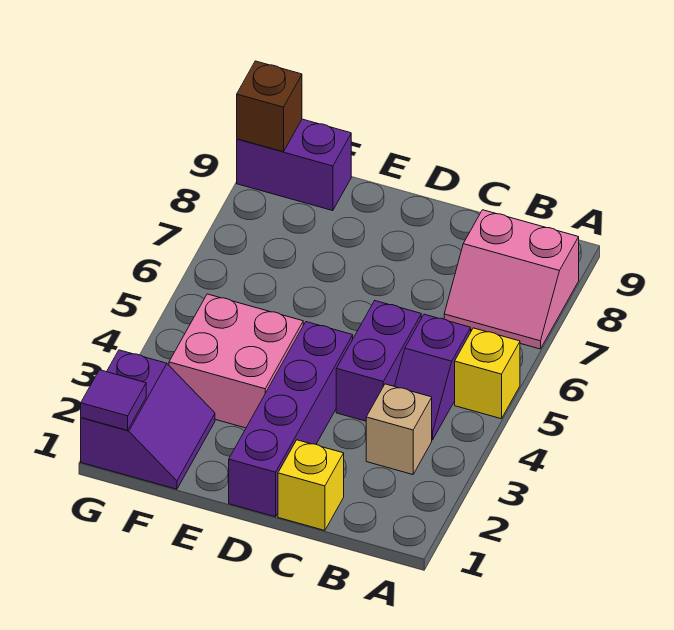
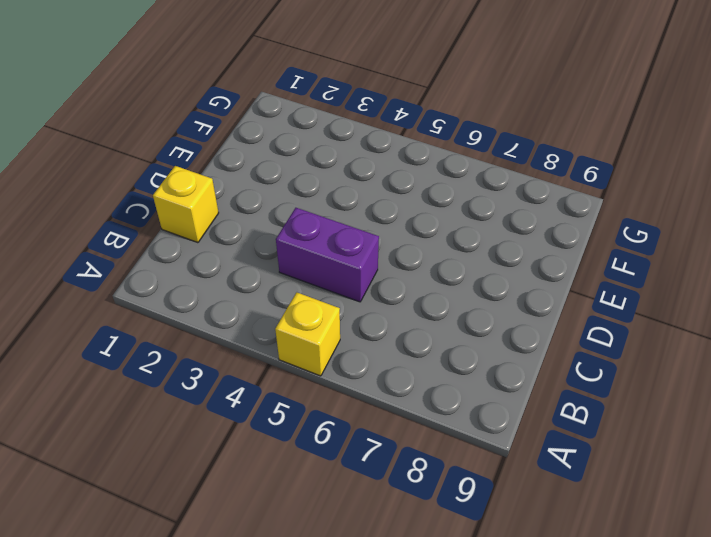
none -> pink 2x2 slope [444,210,579,349]
none -> tan 1x1 brick [366,384,432,475]
none -> purple 1x2 slope [395,314,471,440]

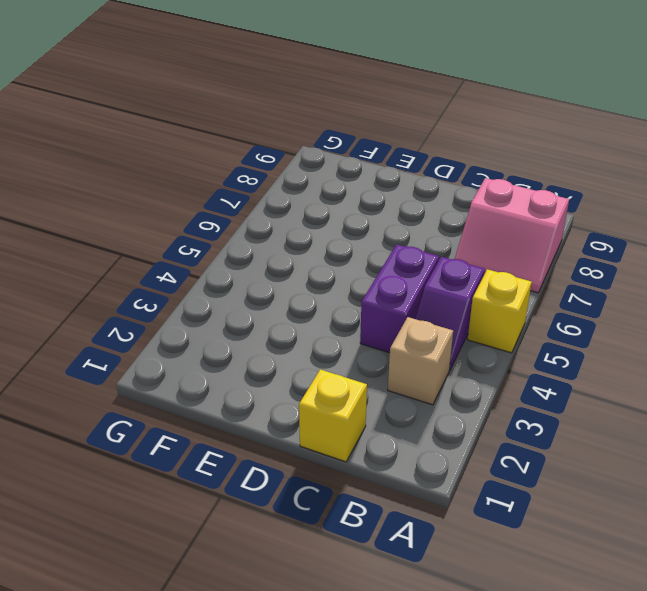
none -> purple 1x4 brick [229,322,353,517]
none -> pink 2x2 brick [169,294,303,428]
none -> purple 2x2 slope [81,350,215,489]

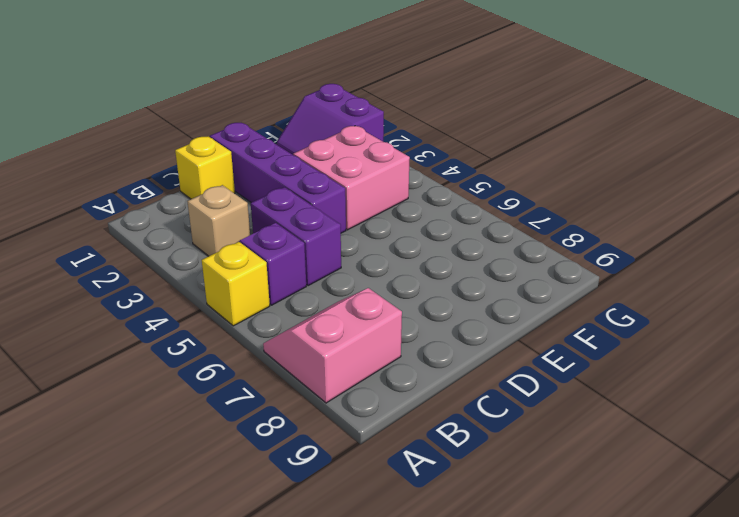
none -> purple 1x2 brick [237,119,351,211]
none -> purple 1x1 tile [81,370,146,430]
none -> brown 1x1 brick [237,61,302,152]

